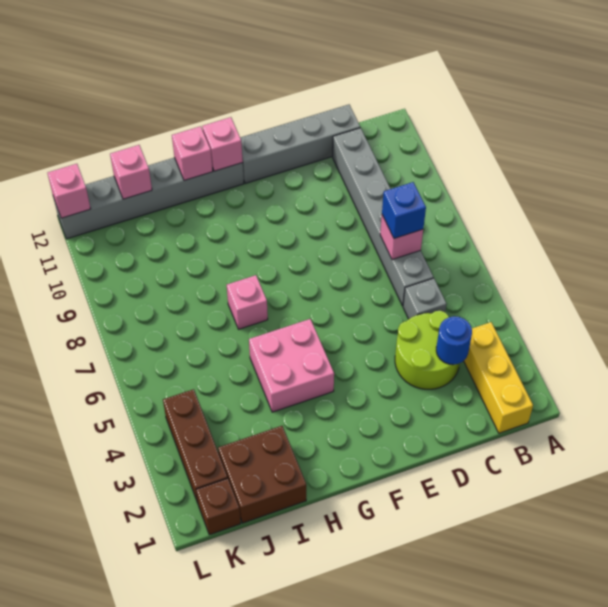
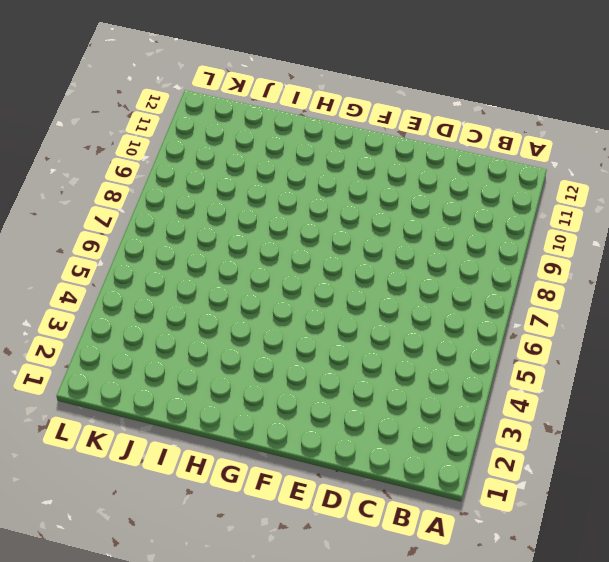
none -> yellow 1x3 brick [464,322,533,433]
none -> lime 2x2 round brick [395,311,460,389]
none -> grey 1x1 brick [403,278,447,319]

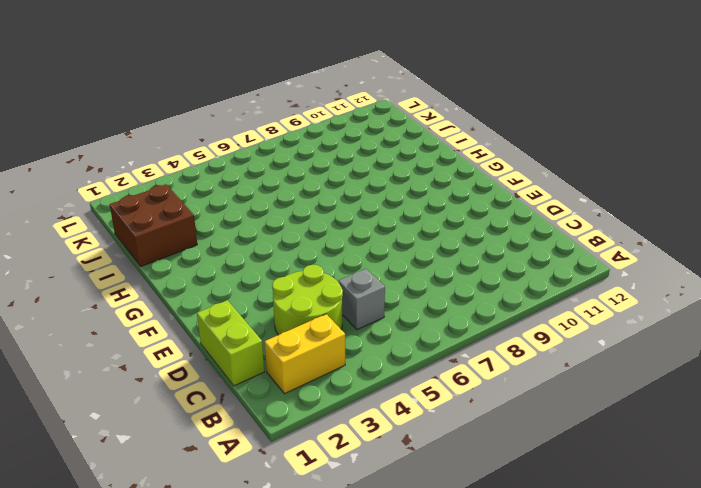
yellow 1x2 brick [265,314,345,394] -> yellow 1x3 brick [464,322,533,433]
lime 1x2 brick [197,300,264,386] -> none
none -> grey 1x6 brick [333,128,433,306]
none -> grey 1x4 brick [240,105,360,183]
none -> pink 2x2 brick [249,319,334,412]

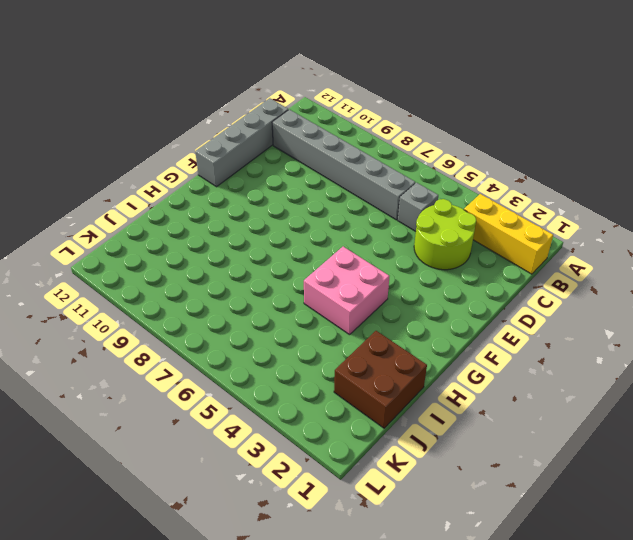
none -> grey 1x6 brick [53,158,244,239]
none -> pink 1x1 brick [227,275,268,329]
none -> brown 1x1 brick [196,478,241,535]

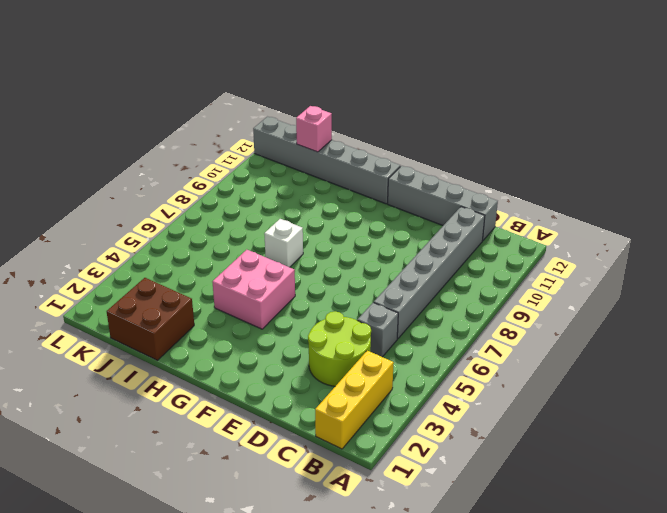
white 1x1 brick [264,219,303,267] -> pink 1x1 brick [227,275,268,329]
none -> brown 1x1 brick [196,478,241,535]
none -> brown 1x3 brick [163,389,228,503]
none -> blue 1x1 round brick [436,316,472,365]

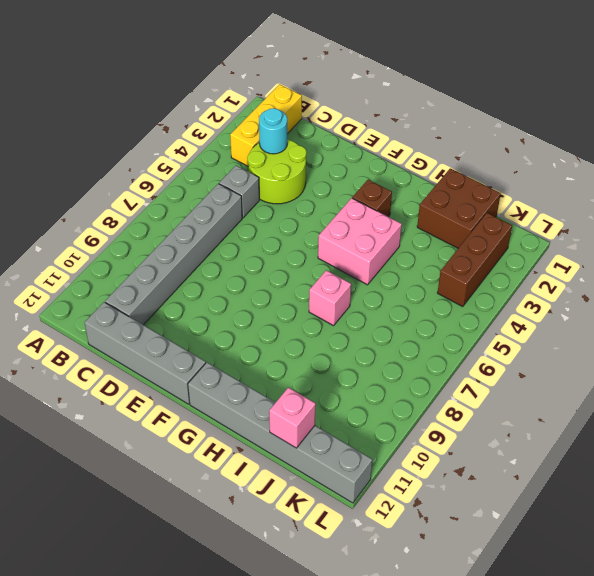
cyan 1x1 round brick [259,108,287,154] -> blue 1x1 round brick [436,316,472,365]
brown 1x1 brick [352,180,392,217] -> brown 1x1 brick moved to [196,478,241,535]
none -> pink 1x1 brick [380,215,423,260]
none -> pink 1x1 brick [202,117,243,171]
none -> pink 1x1 brick [172,126,213,180]

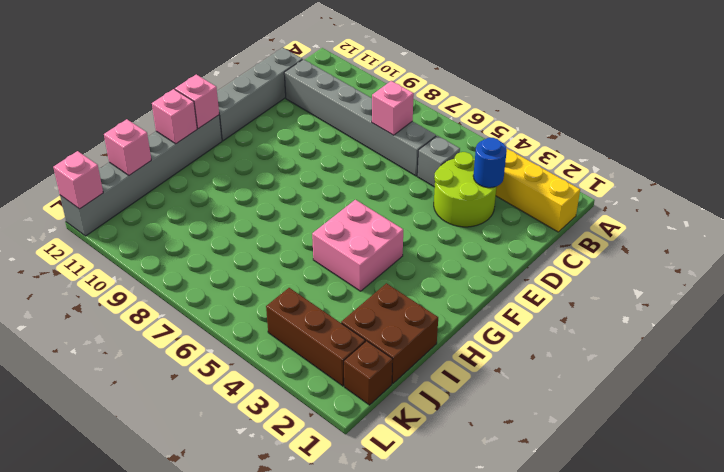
none -> pink 1x1 brick [227,275,268,329]
none -> blue 1x1 brick [382,182,426,239]

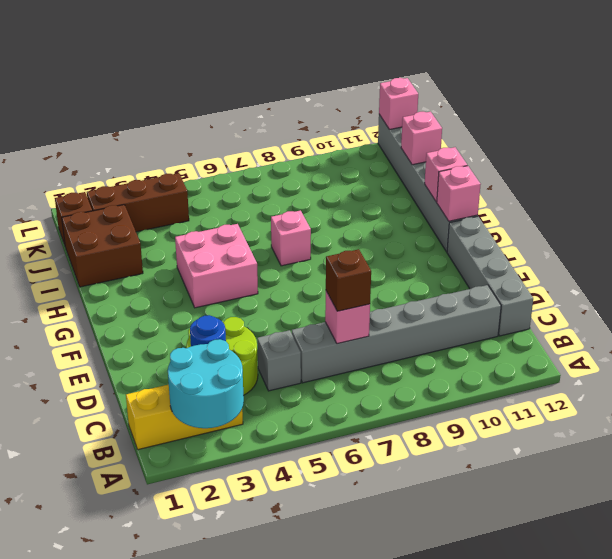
cyan 2x2 round brick [168,339,244,428] -> none
brown 1x1 brick [326,249,371,311] -> blue 1x1 brick [382,182,426,239]

